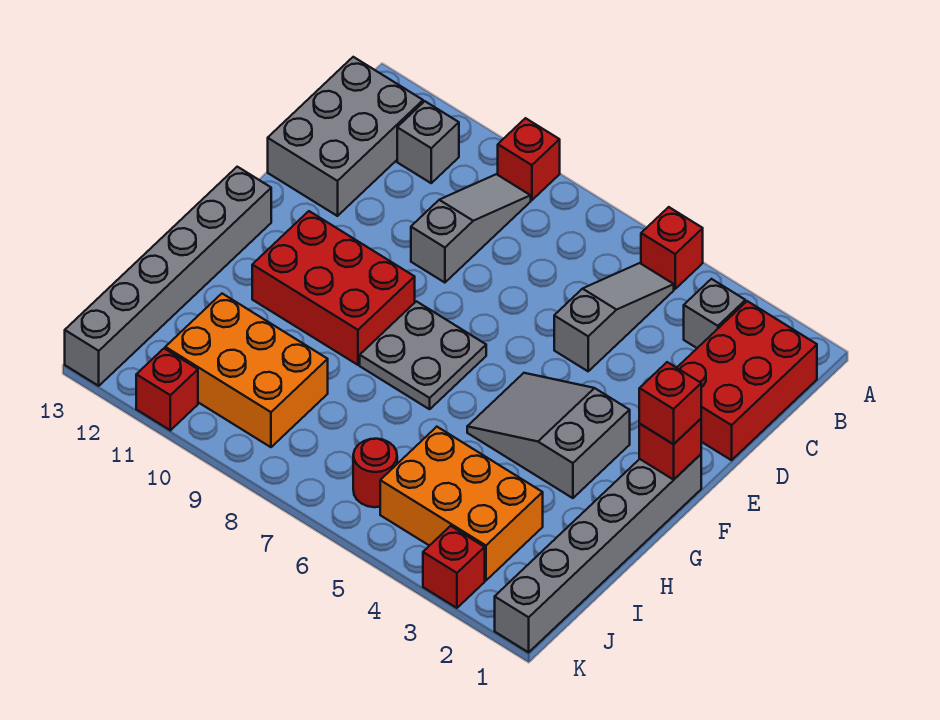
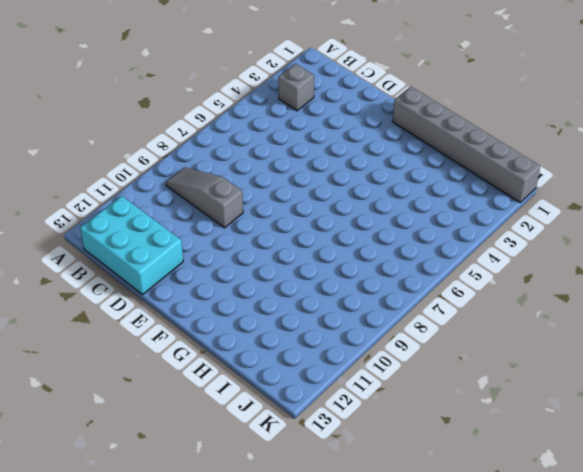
cyan 2x3 brick [80,196,183,295] -> grey 2x3 brick [268,57,423,216]
none -> red 1x1 brick [641,207,703,289]
none -> red 1x1 brick [498,118,560,200]
none -> red 2x3 brick [677,301,817,460]

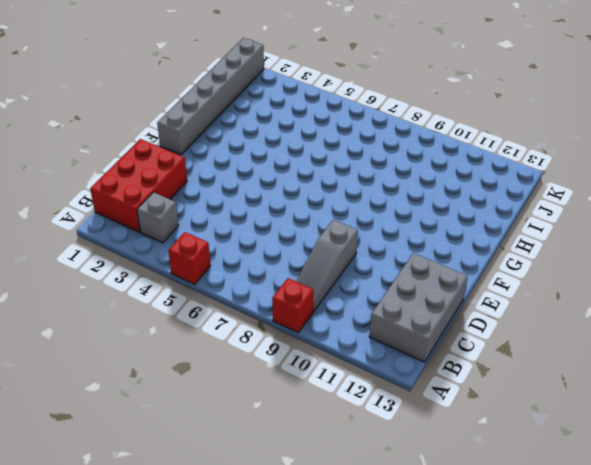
none -> grey 1x3 slope [554,263,674,371]
none -> grey 1x1 brick [397,101,459,183]
none -> grey 2x3 slope [467,373,630,498]

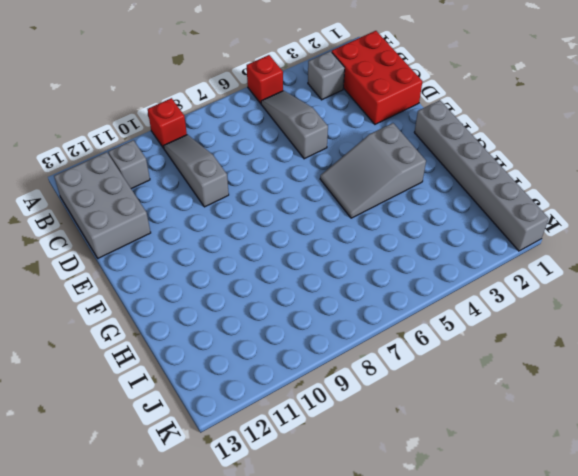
none -> grey 2x2 plate [360,301,486,409]
none -> red 2x3 brick [252,211,415,365]
none -> grey 1x6 brick [65,167,271,386]

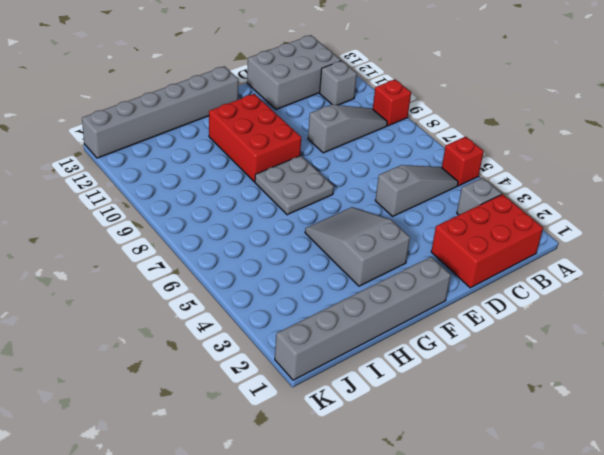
none -> orange 2x3 brick [380,427,543,580]
none -> orange 2x3 brick [165,294,328,447]
none -> red 1x1 round brick [353,439,397,507]

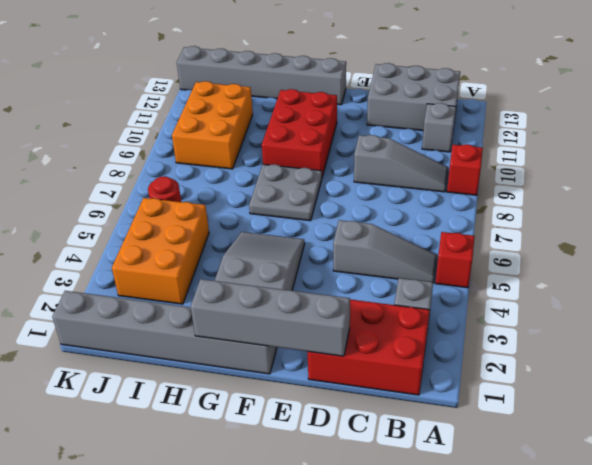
grey 1x4 brick [191,279,350,356] -> red 1x1 brick [639,419,701,480]
none -> red 1x1 brick [423,526,485,608]
none -> red 1x1 brick [136,348,198,430]
none -> red 1x1 brick [639,362,701,444]

